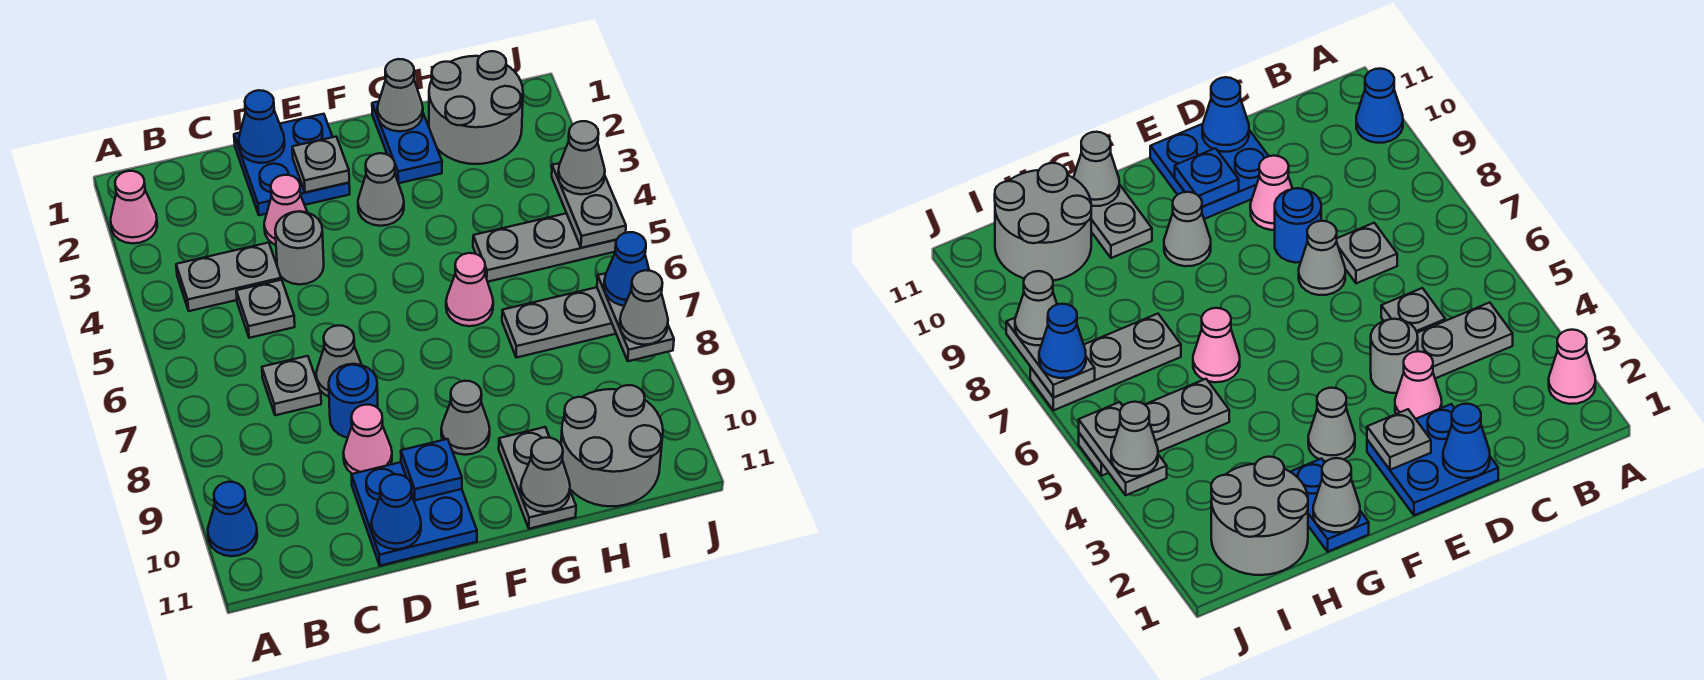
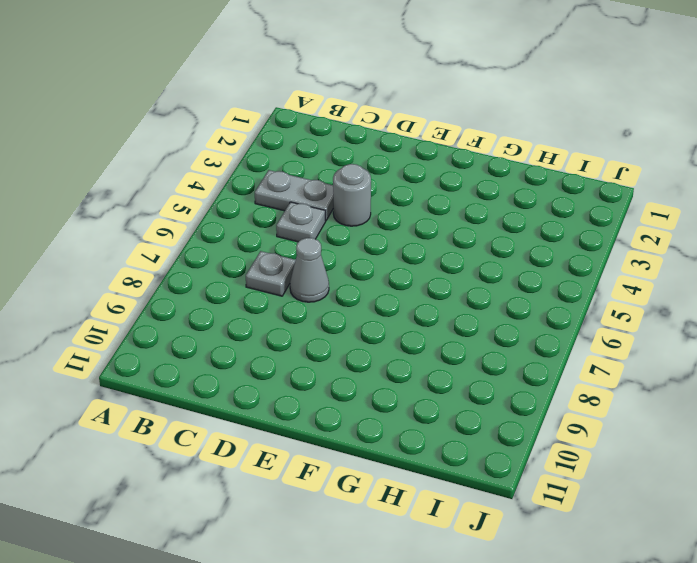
none -> pink 1x1 cone [111,171,157,244]
none -> blue 1x1 cone [208,482,257,556]
none -> blue 2x2 plate [234,114,350,215]
none -> pink 1x1 cone [264,175,307,245]

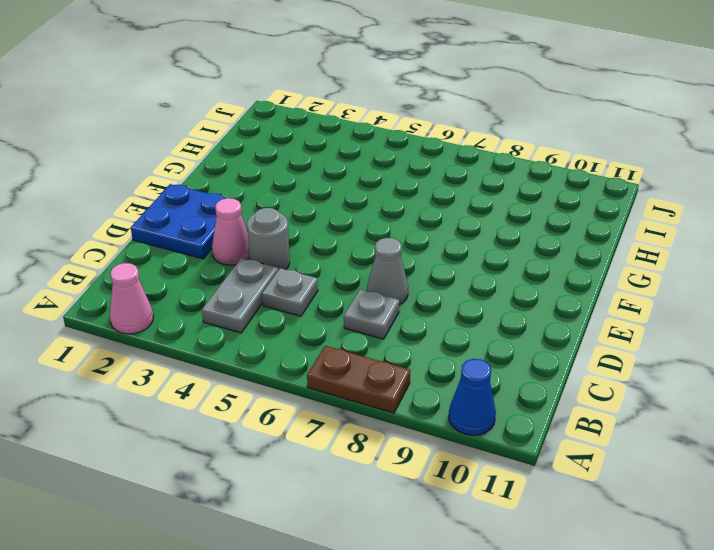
brown 1x2 plate [307,346,411,413] -> none
none -> blue 1x1 round brick [329,364,378,438]
none -> pink 1x1 cone [343,405,392,474]
none -> blue 2x2 plate [352,462,477,566]
none -> grey 1x1 cone [358,153,404,226]

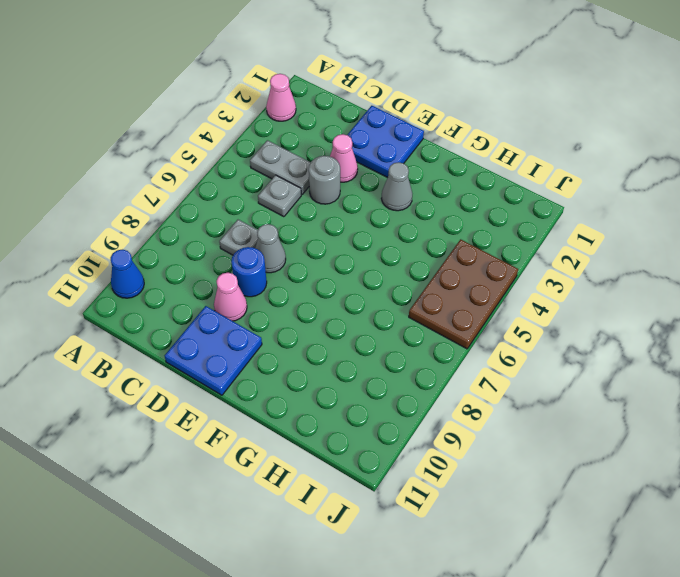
brown 2x3 plate [409,239,518,349] -> grey 1x3 plate [473,213,616,282]
none -> grey 1x1 cone [441,381,490,455]
none -> blue 1x2 plate [372,101,442,183]
none -> pink 1x1 cone [446,253,493,326]
none -> grey 1x2 plate [499,427,576,529]

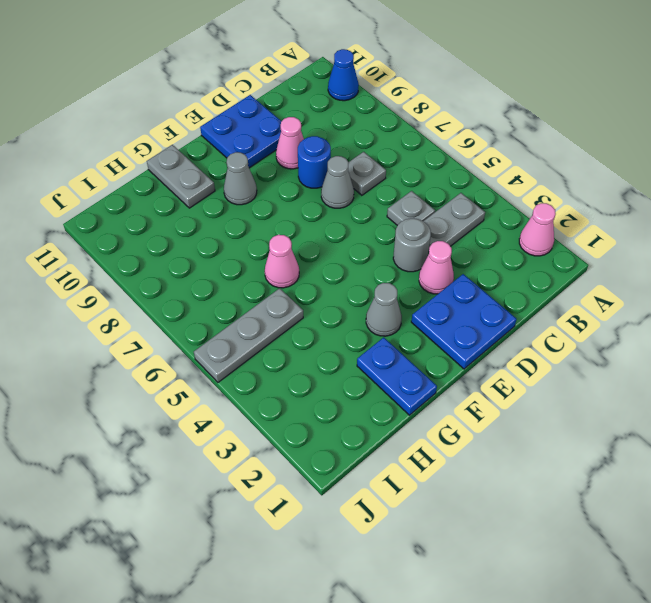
none -> grey 2x2 round brick [429,51,523,164]
none -> grey 1x3 plate [502,287,616,358]
none -> grey 2x2 round brick [561,385,663,506]
none -> blue 1x1 cone [239,90,285,163]

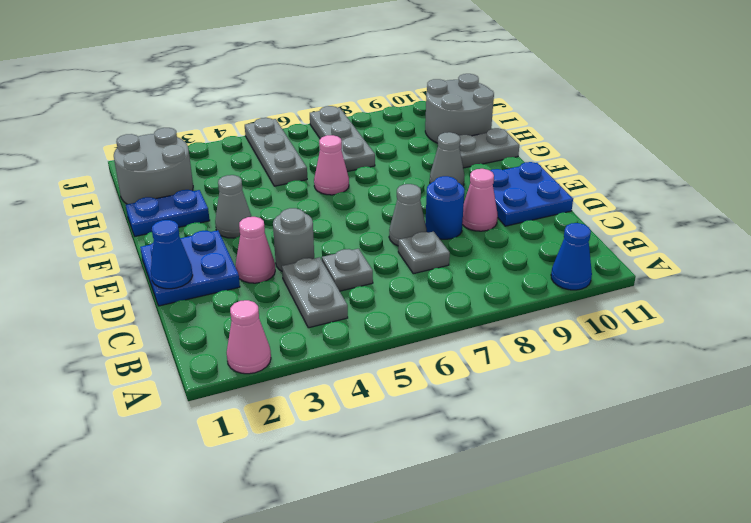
none -> blue 1x1 cone [371,474,421,549]
none -> grey 1x1 plate [292,137,349,192]
none -> blue 1x1 plate [401,439,462,500]
none -> grey 1x1 cone [377,59,423,131]

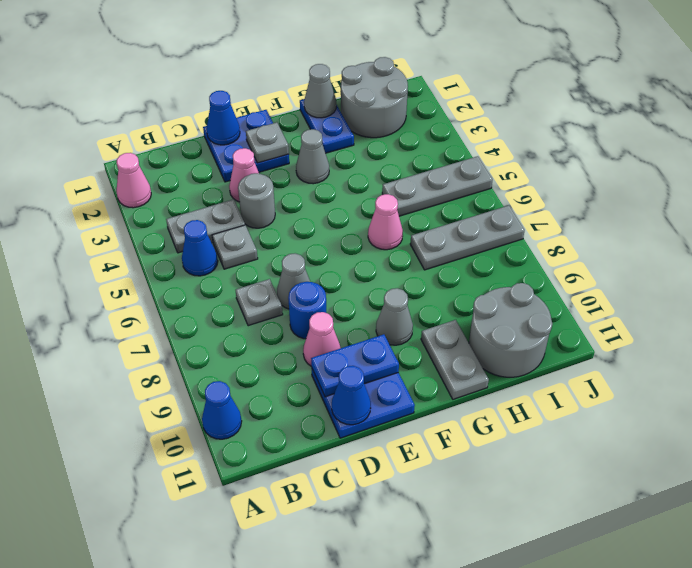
blue 1x1 cone [182,220,218,276] -> blue 1x1 cone moved to [604,232,649,306]
blue 1x2 plate [311,334,399,397] -> blue 1x1 plate [401,439,462,500]
none -> grey 1x1 cone [521,438,570,512]
none -> grey 1x2 plate [552,163,626,248]
none -> grey 1x2 plate [597,273,674,361]
none -> grey 1x1 cone [558,121,605,194]

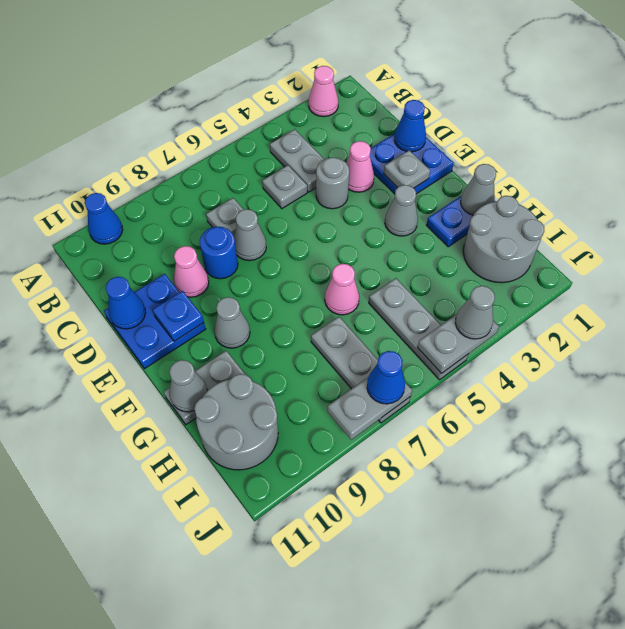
none -> grey 1x1 cone [620,270,668,345]

